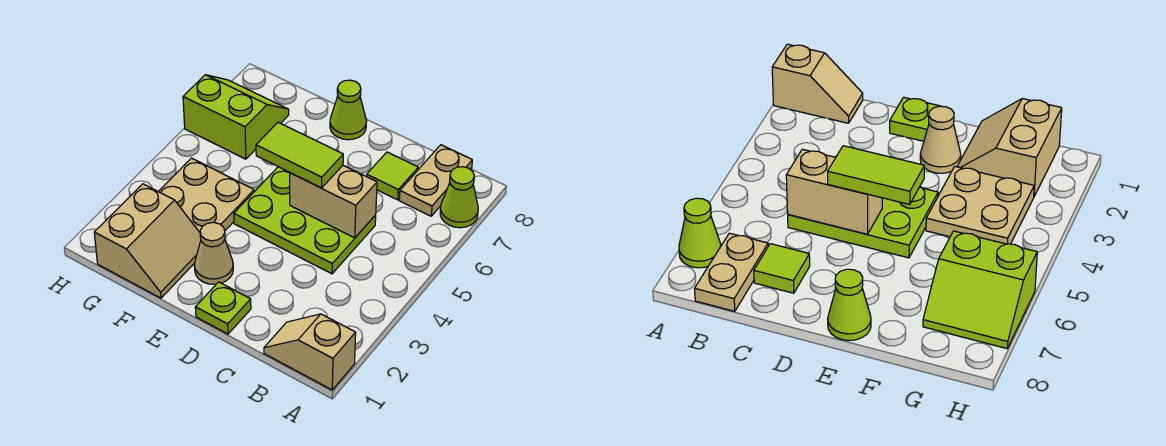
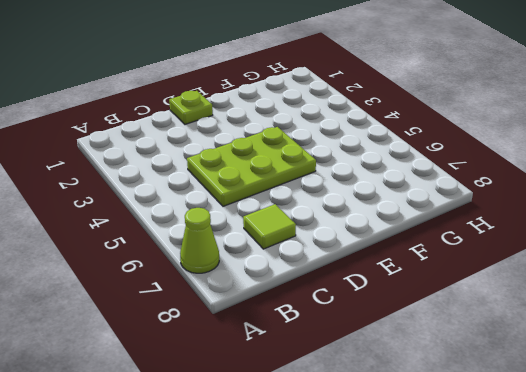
none -> tan 1x2 slope [264,314,356,390]
none -> tan 1x2 plate [399,145,472,216]
none -> tan 1x1 cone [194,222,233,284]

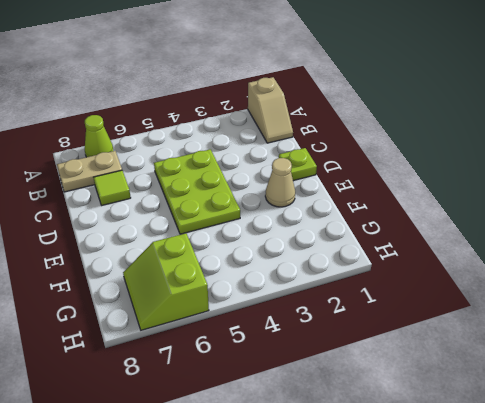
none -> lime 1x1 cone [330,80,366,140]
none -> tan 2x2 slope [94,184,201,298]
none -> tan 2x2 plate [158,158,254,232]

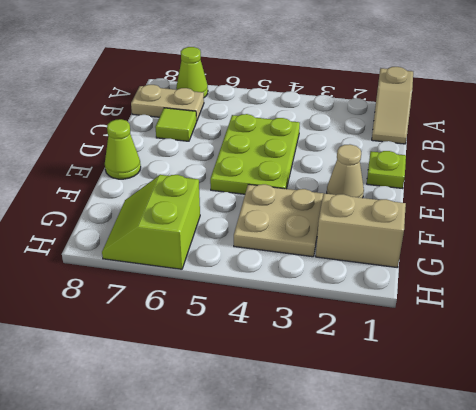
none -> tan 1x2 brick [290,165,377,238]
none -> lime 1x2 tile [256,122,343,188]

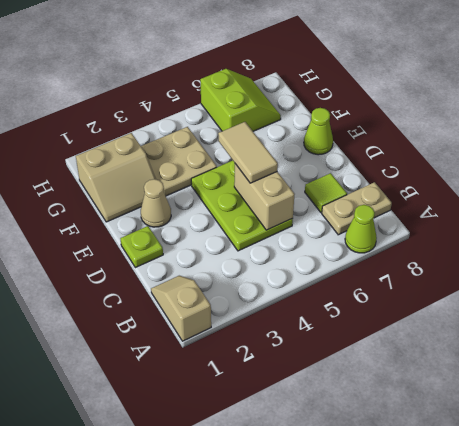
tan 1x2 tile [218,122,278,183] -> lime 1x2 tile [256,122,343,188]

